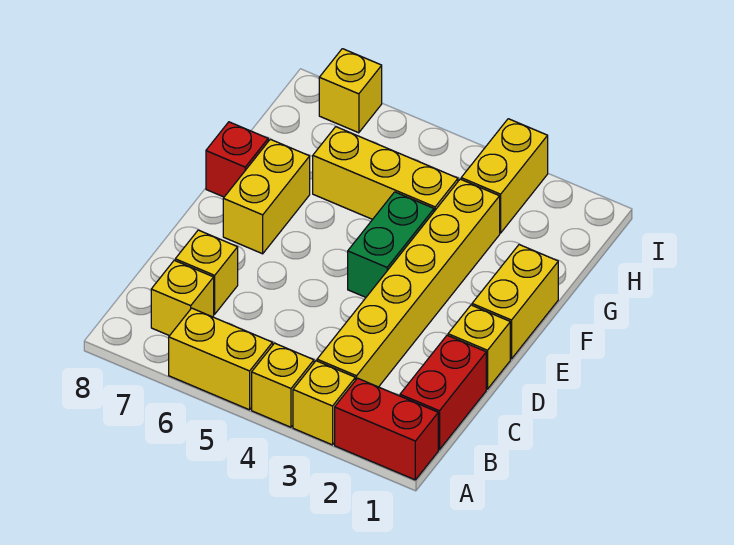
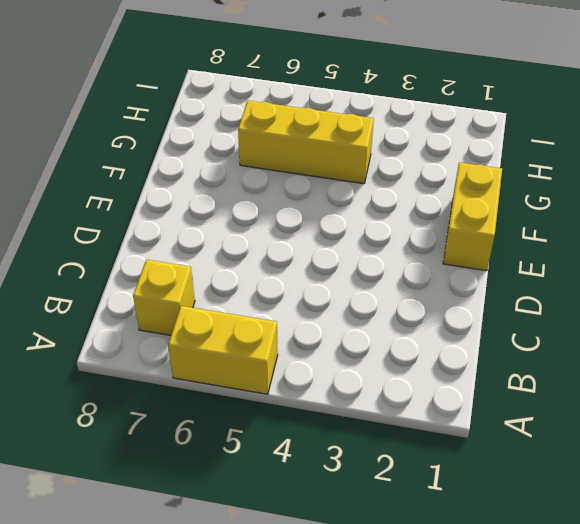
none -> red 1x2 brick [335,378,438,480]
none -> yellow 1x1 brick [293,361,355,445]
none -> yellow 1x1 brick [252,343,314,427]

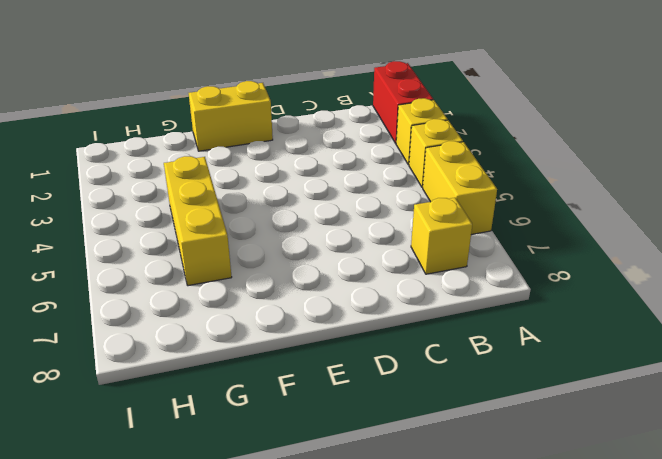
none -> red 1x2 brick [400,335,486,450]
none -> yellow 1x6 brick [317,179,500,387]
none -> yellow 1x1 brick [175,230,238,314]

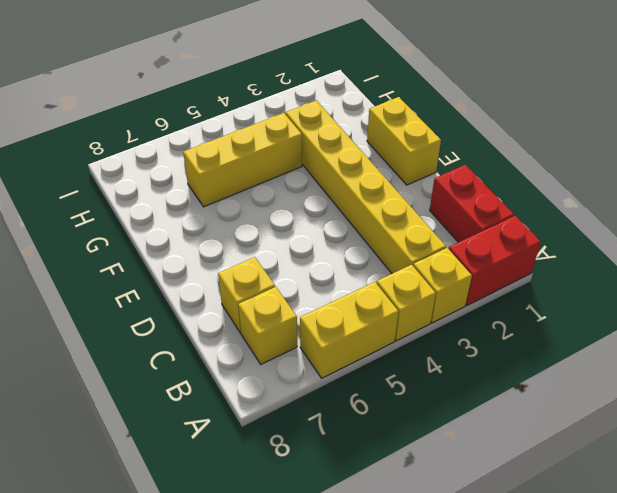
none -> yellow 1x1 brick [448,305,510,389]
none -> green 1x2 brick [348,192,434,297]
none -> yellow 1x2 brick [223,139,310,254]

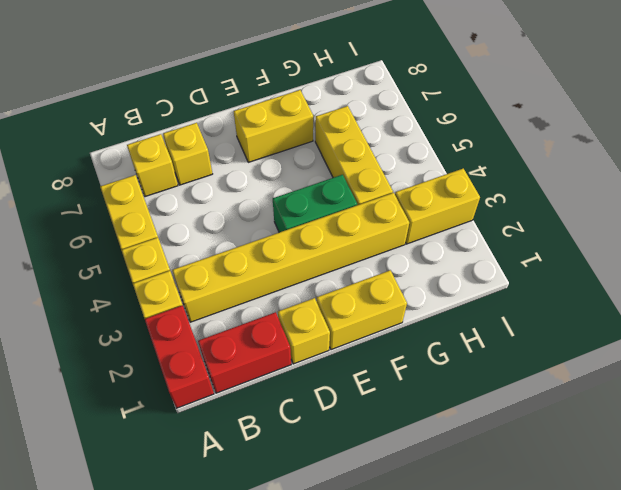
none -> red 1x1 brick [206,122,268,197]
none -> yellow 1x1 brick [319,49,382,133]

